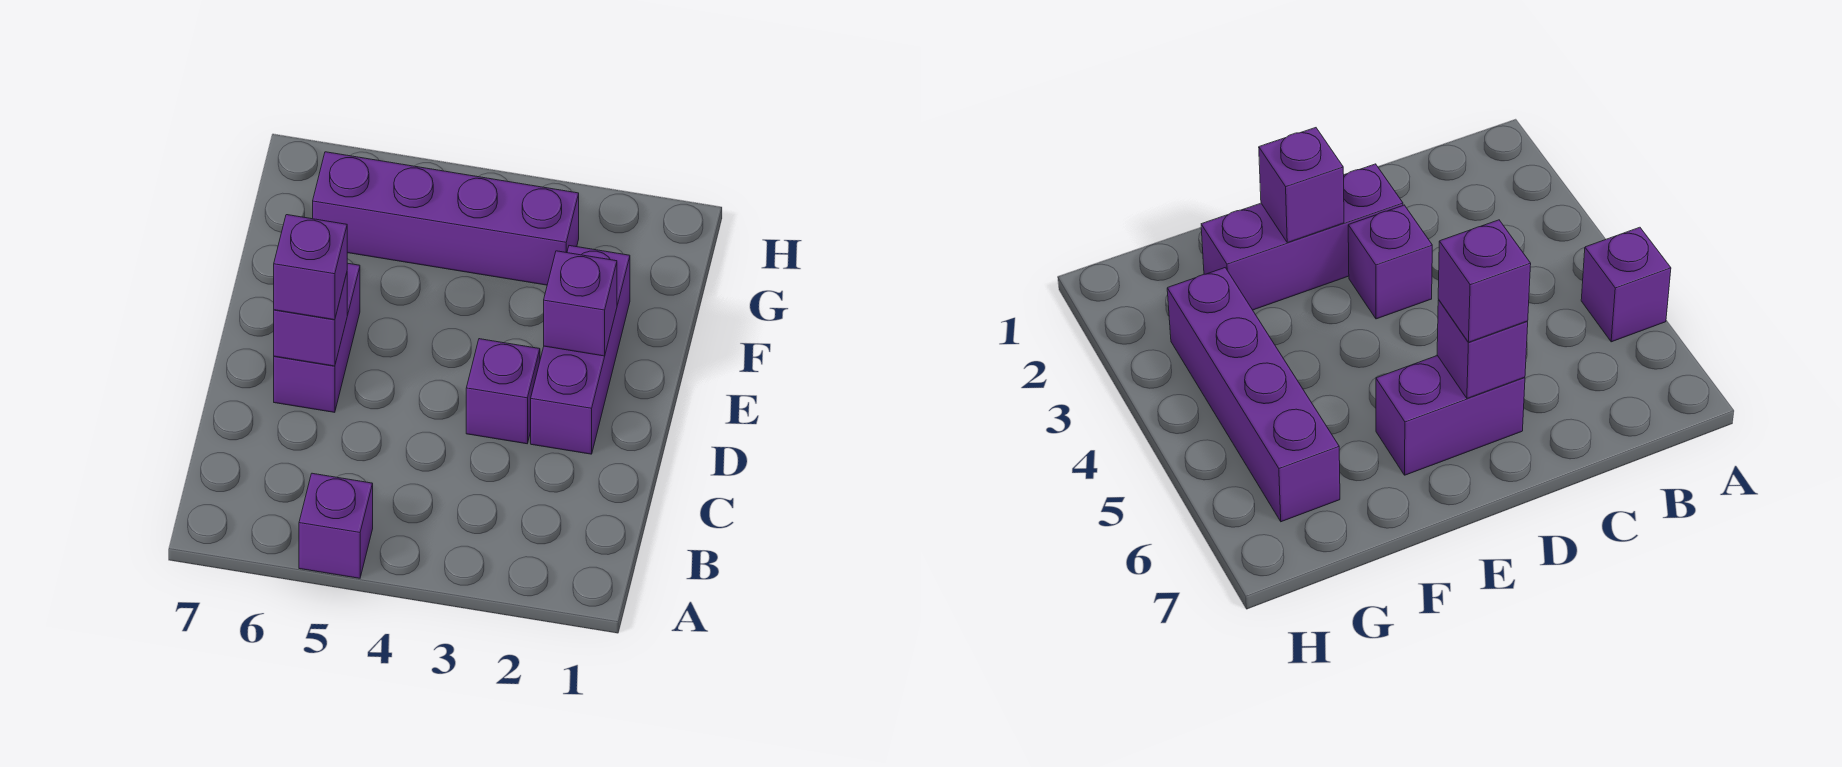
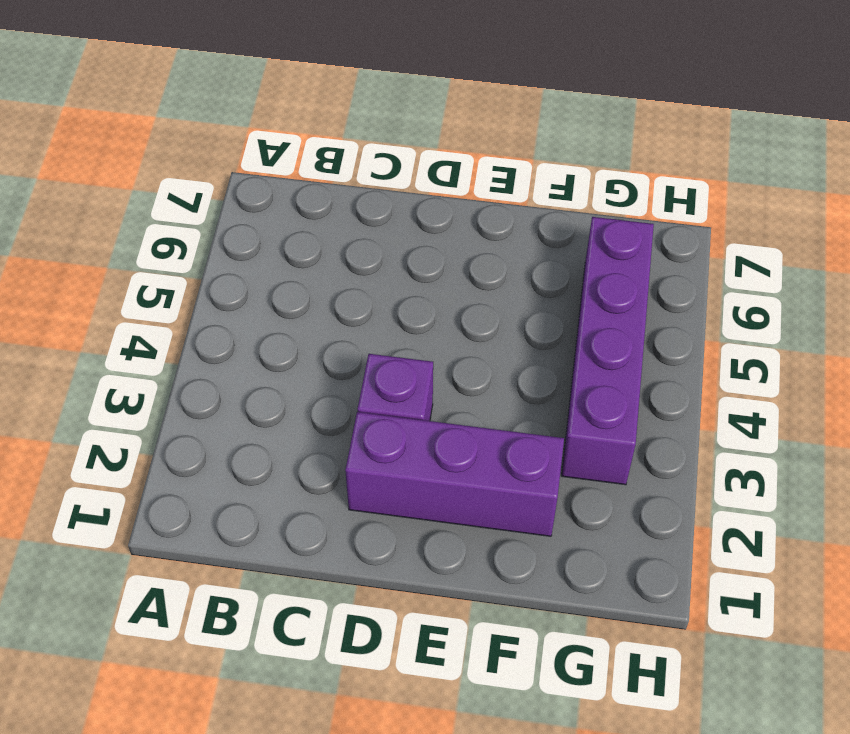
none -> purple 1x1 brick [299,473,373,578]
none -> purple 1x2 brick [274,263,360,412]

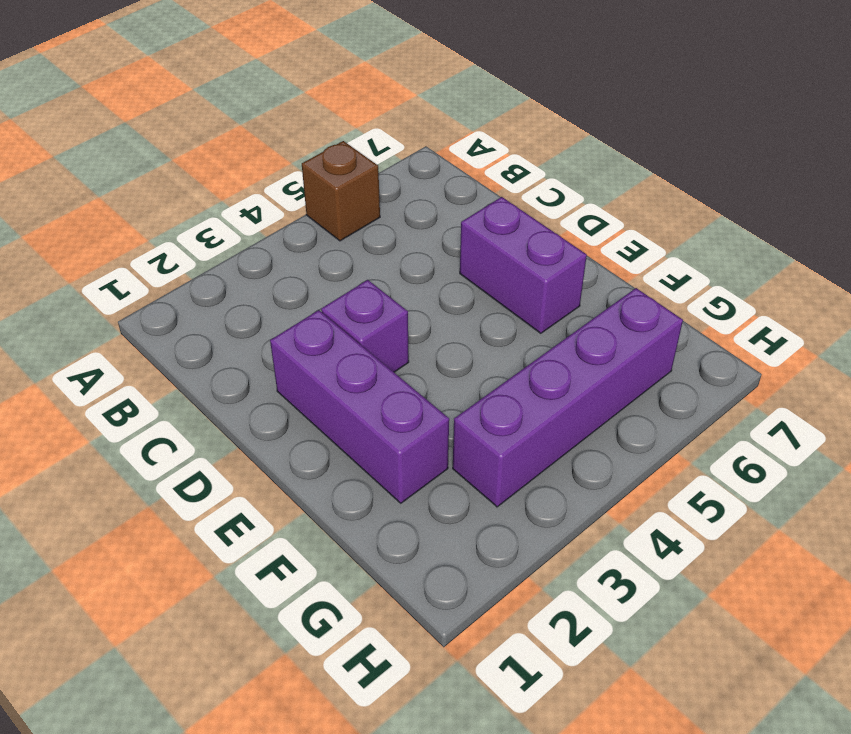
brown 1x1 brick [302,141,380,241] -> purple 1x1 brick [299,473,373,578]
none -> purple 1x1 brick [274,273,347,366]
none -> purple 1x1 brick [544,251,617,356]

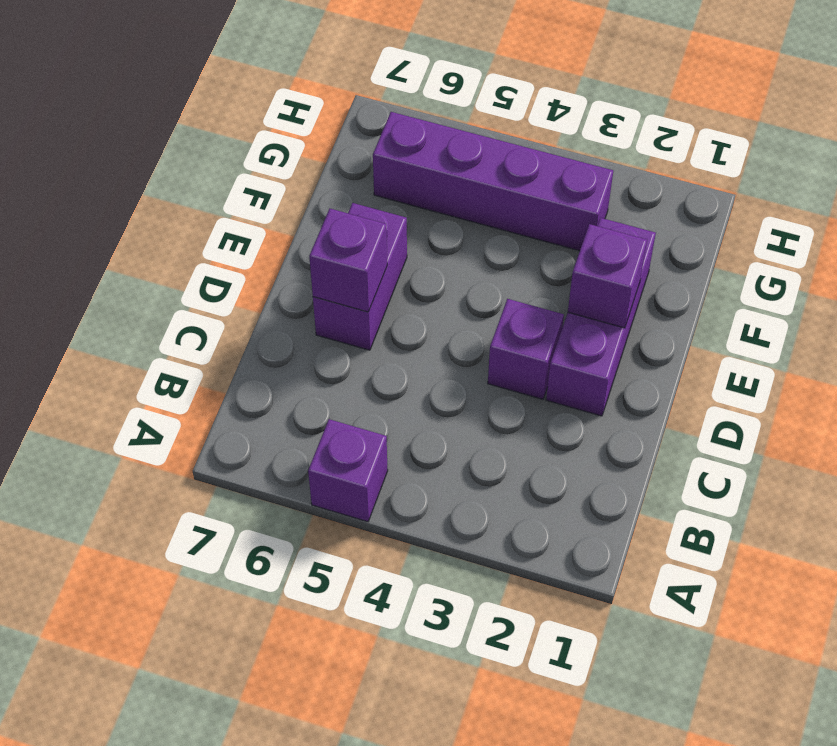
none -> purple 1x1 brick [274,215,347,320]

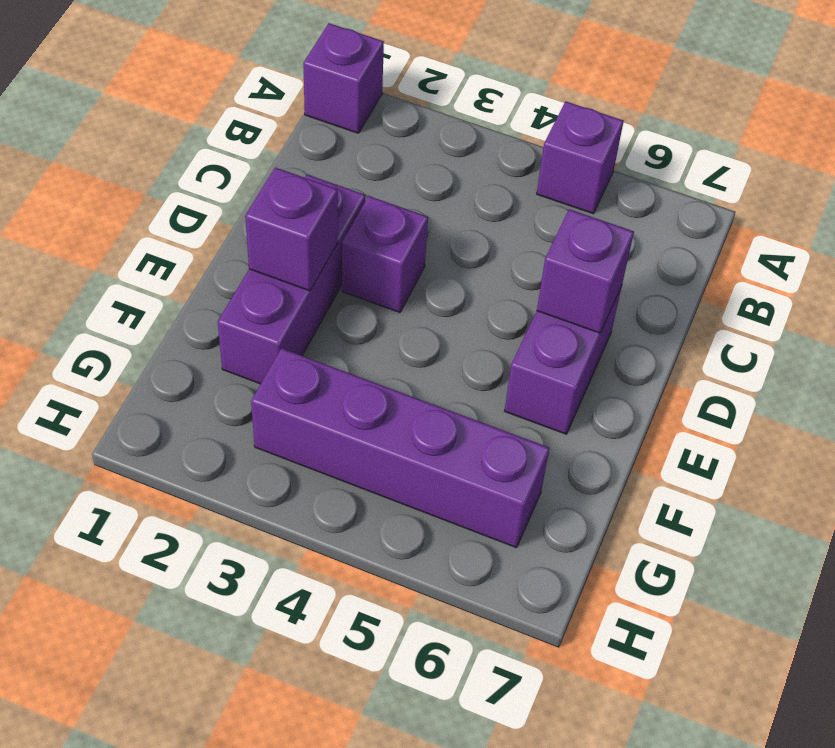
purple 1x1 brick [303,23,384,133] -> purple 1x1 brick moved to [274,215,347,320]

